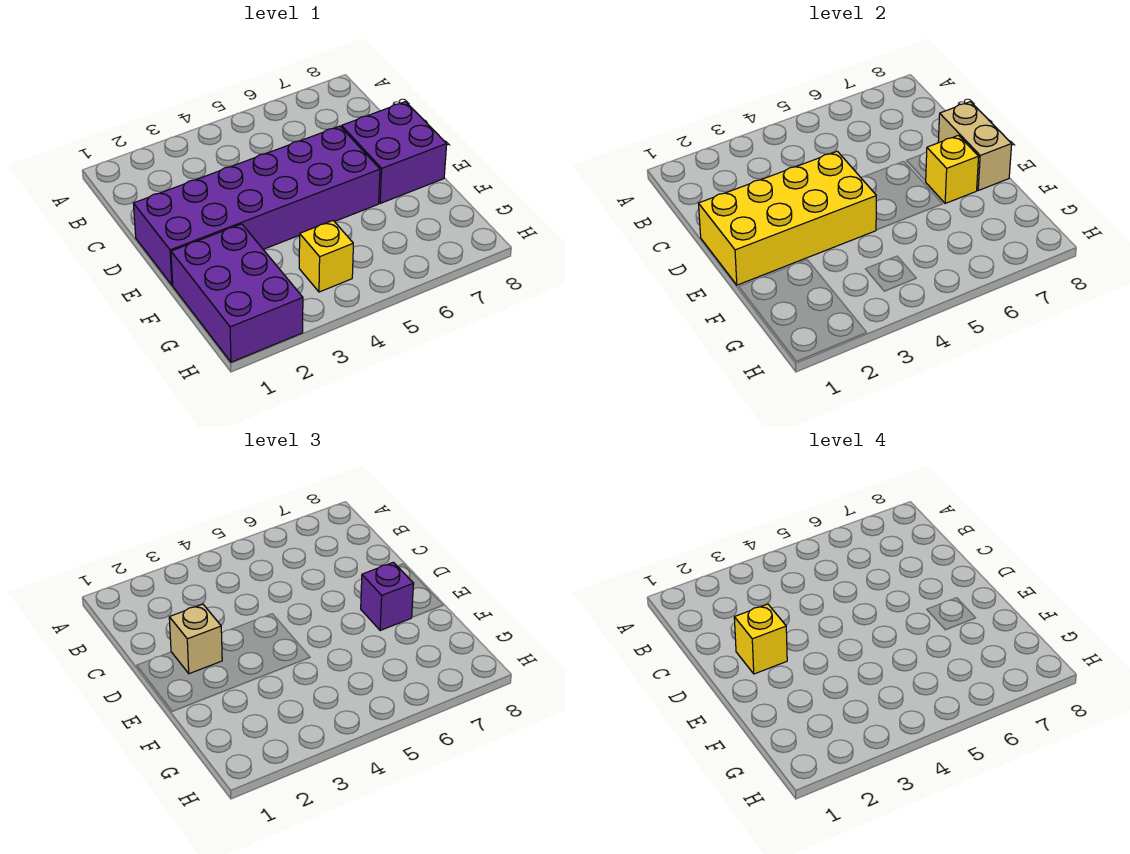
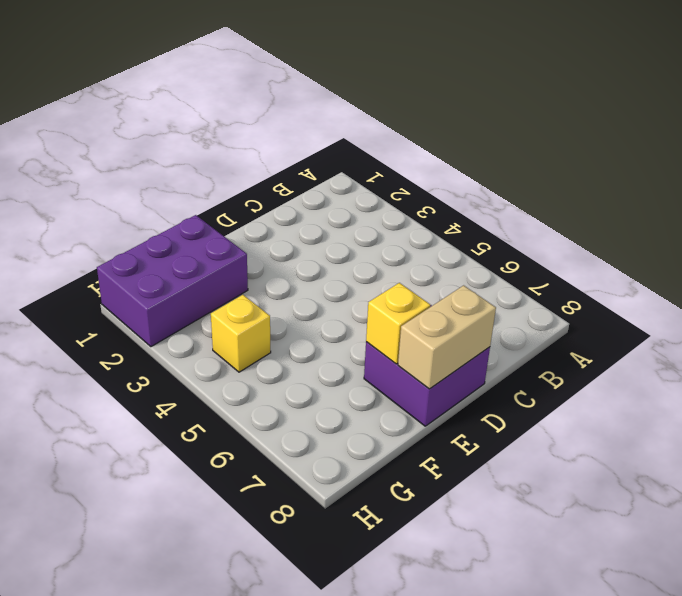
none -> purple 2x6 brick [133,126,380,285]
none -> yellow 2x4 brick [698,151,876,285]

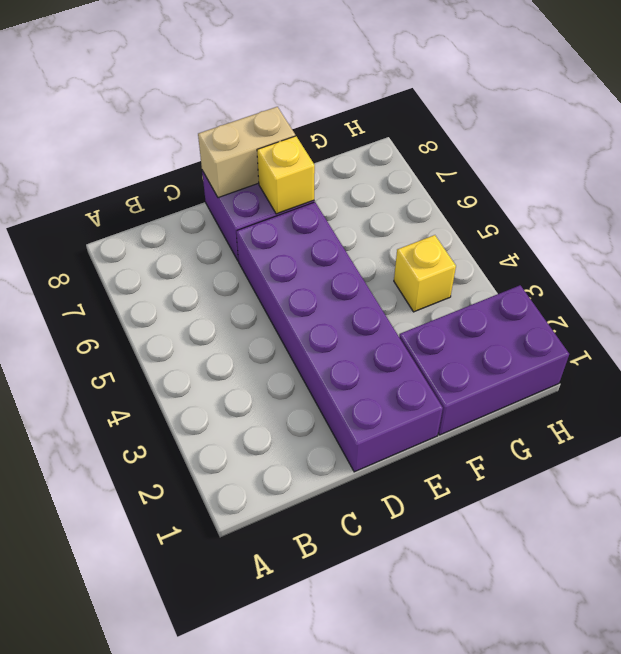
none -> yellow 2x4 brick [698,151,876,285]
none -> tan 1x1 brick [169,604,222,674]

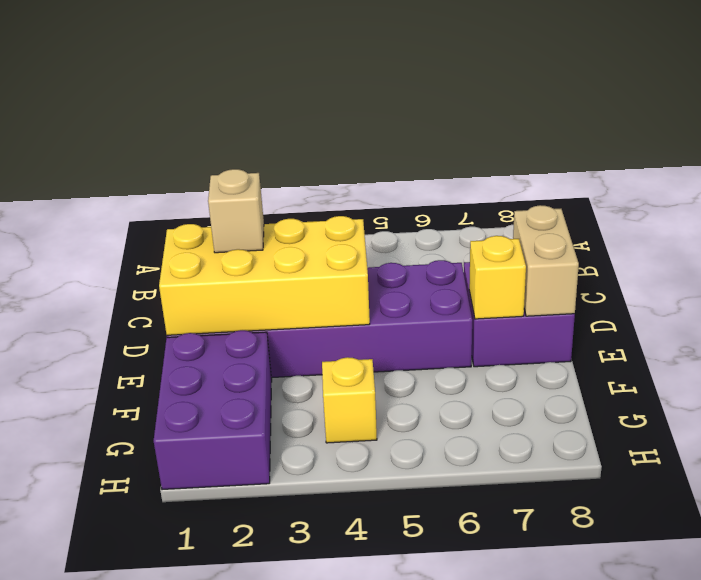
none -> purple 1x1 brick [361,562,414,631]
none -> yellow 1x1 brick [734,604,787,674]

